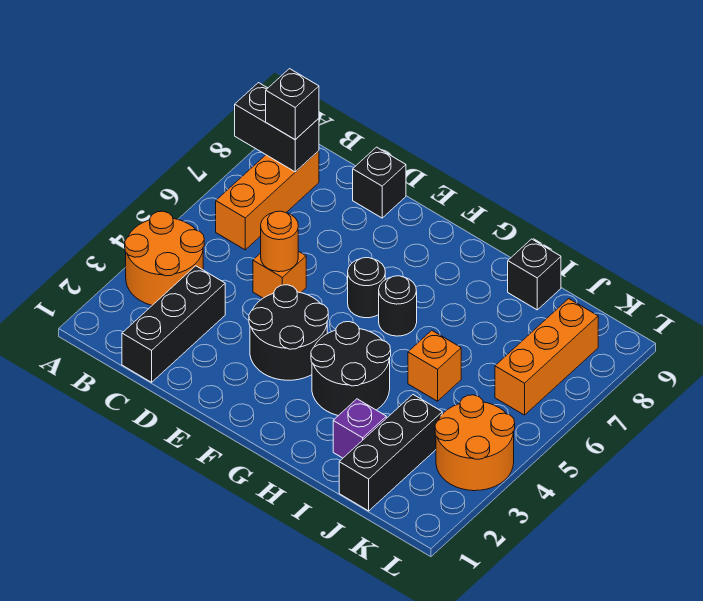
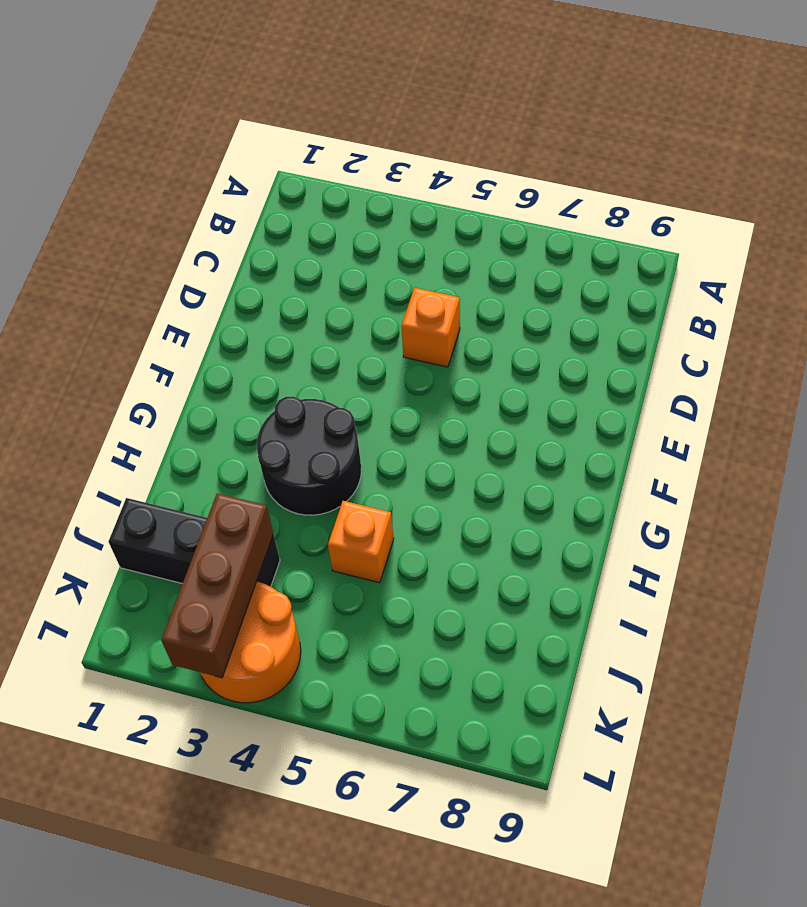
brown 1x3 brick [161,493,273,678] -> none
none -> orange 2x2 round brick [125,211,204,305]
none -> orange 1x3 brick [216,151,319,250]
none -> black 1x3 brick [122,266,225,382]

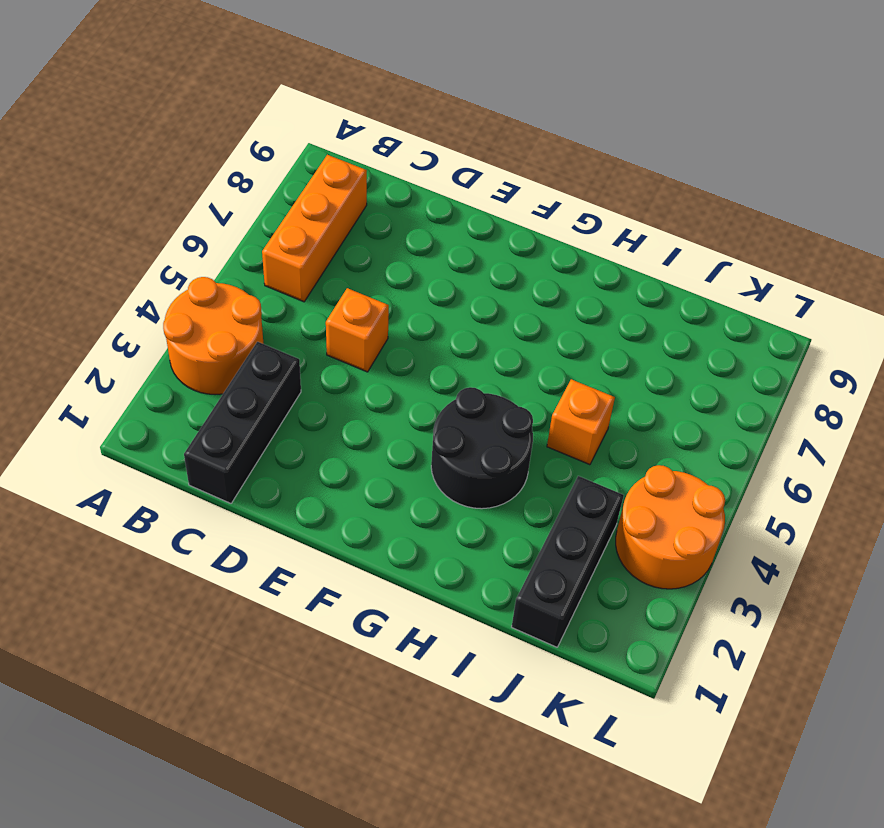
none -> black 1x1 brick [353,147,406,218]
none -> black 2x2 round brick [249,285,328,380]
none -> black 1x1 round brick [348,258,385,318]

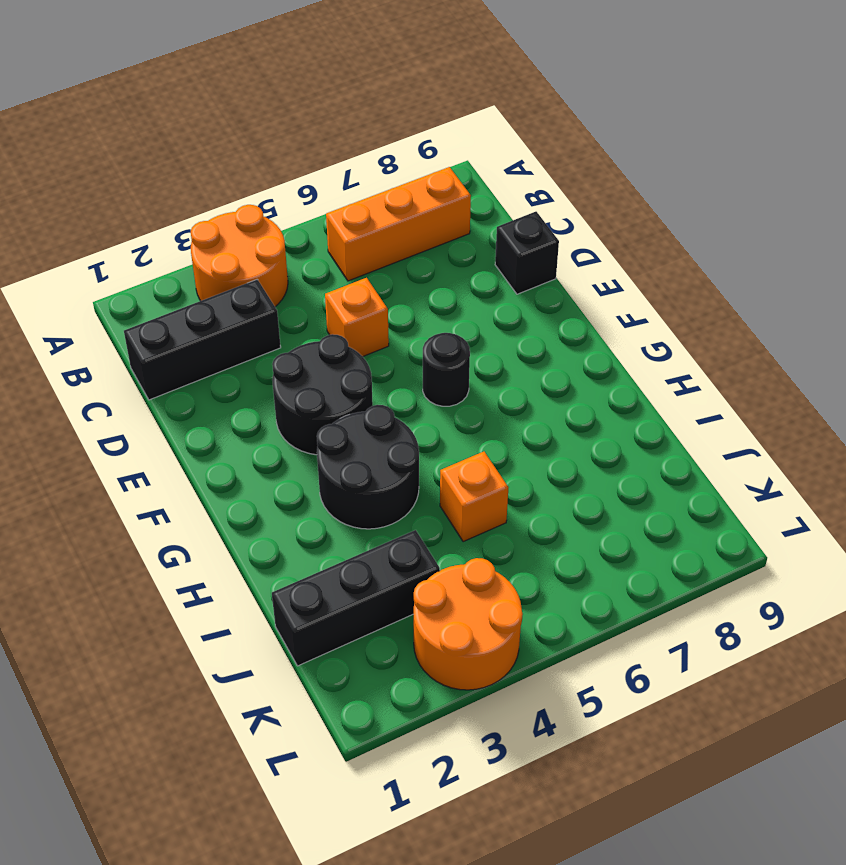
none -> black 1x1 round brick [379,276,417,336]
none -> purple 1x1 brick [333,399,386,458]
none -> black 1x1 brick [508,239,561,310]

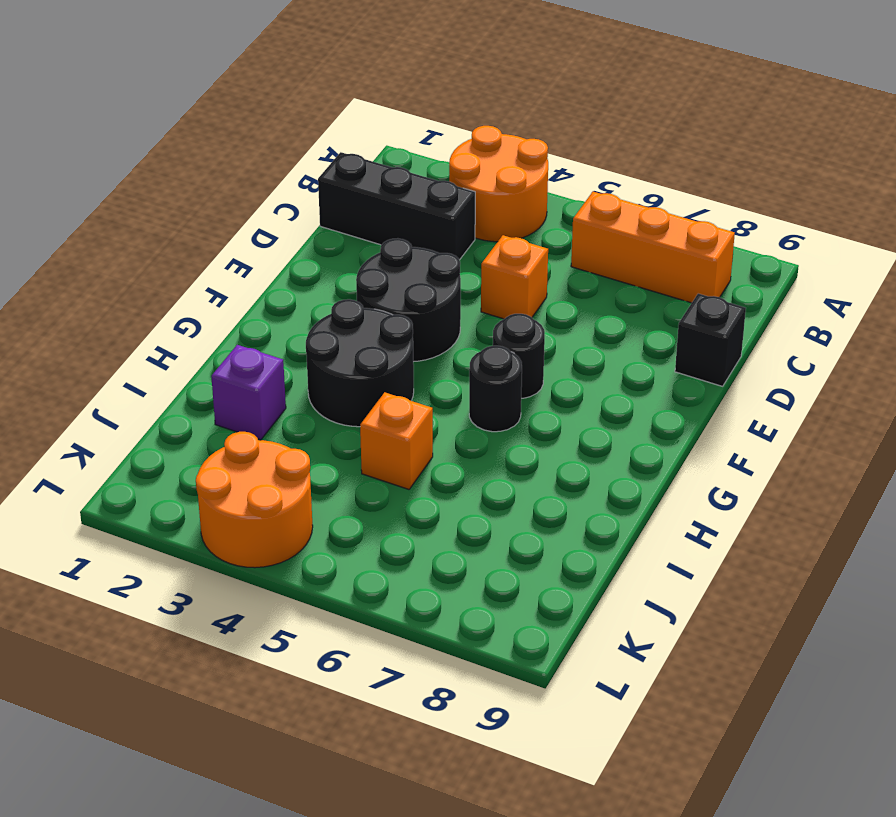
none -> black 1x1 brick [508,239,561,310]
none -> black 1x3 brick [339,395,442,511]
none -> orange 1x3 brick [495,299,598,415]

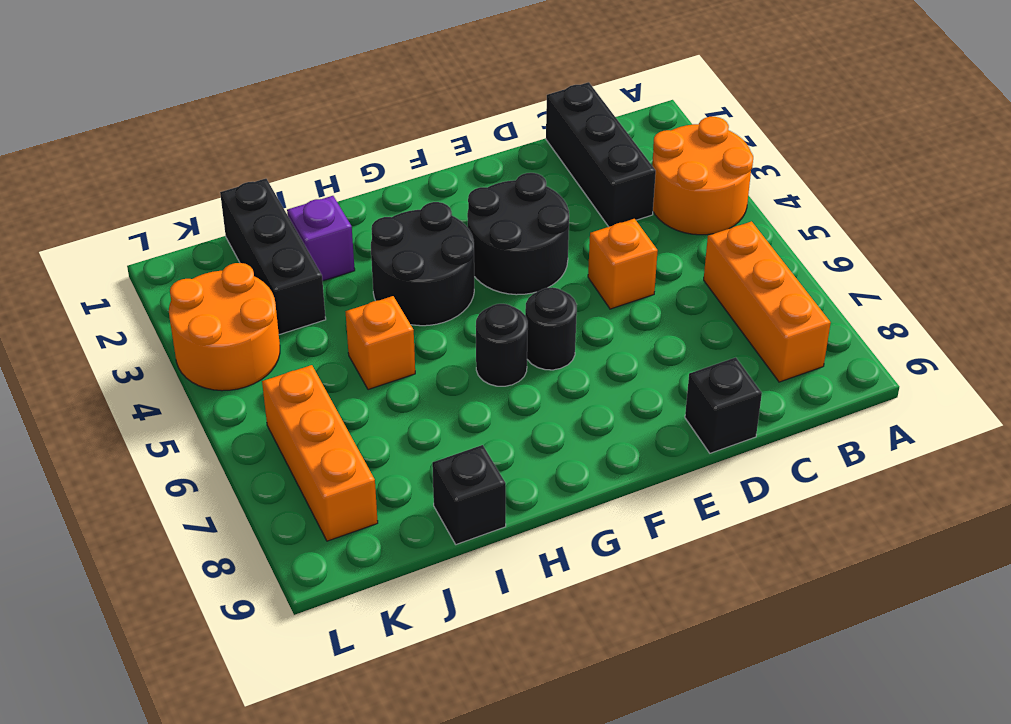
none -> black 1x2 brick [235,83,319,172]
none -> orange 1x1 round brick [261,211,298,272]
none -> black 1x1 brick [266,69,319,139]

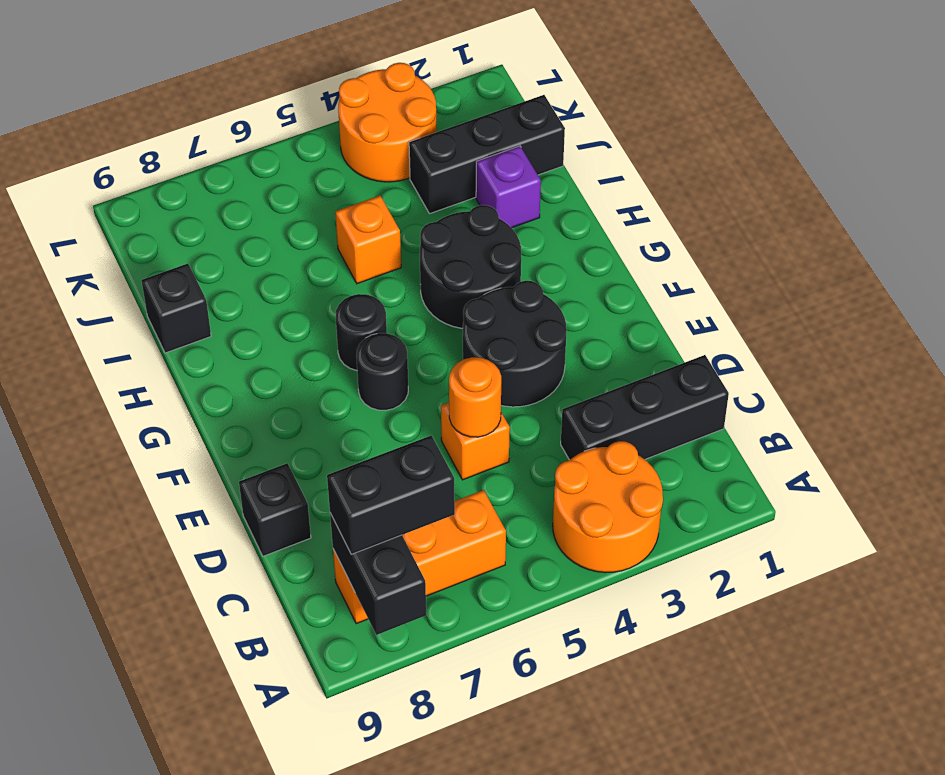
black 1x2 brick [327,436,455,554] -> black 1x1 brick [266,69,319,139]
none -> orange 1x3 brick [495,299,598,415]

